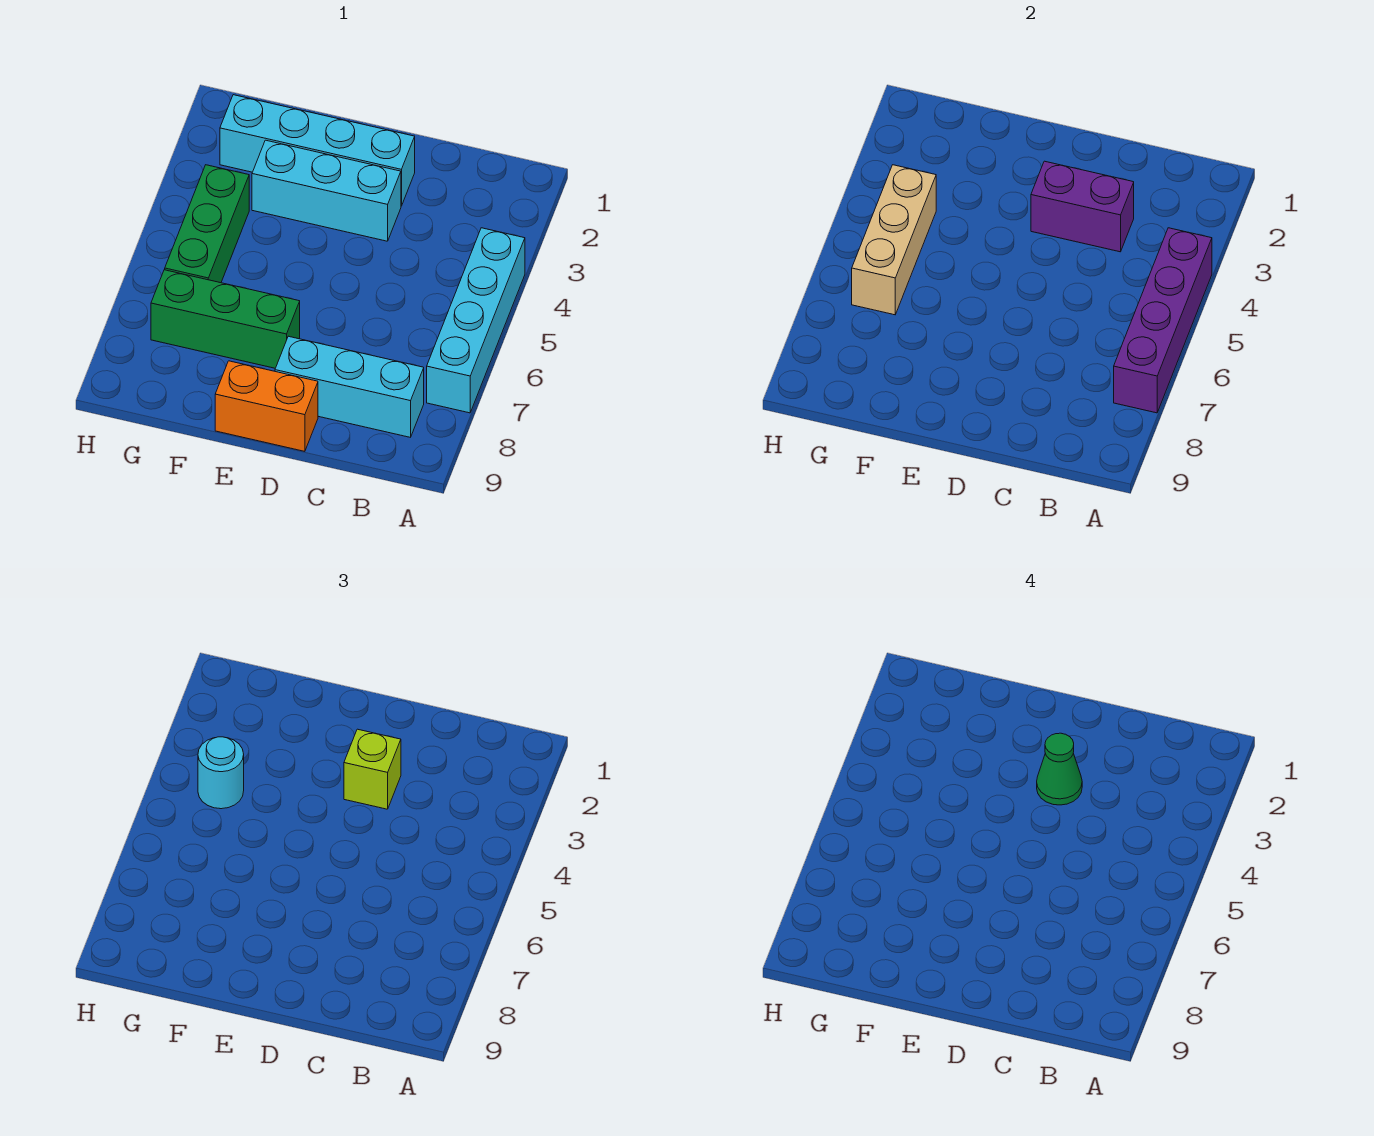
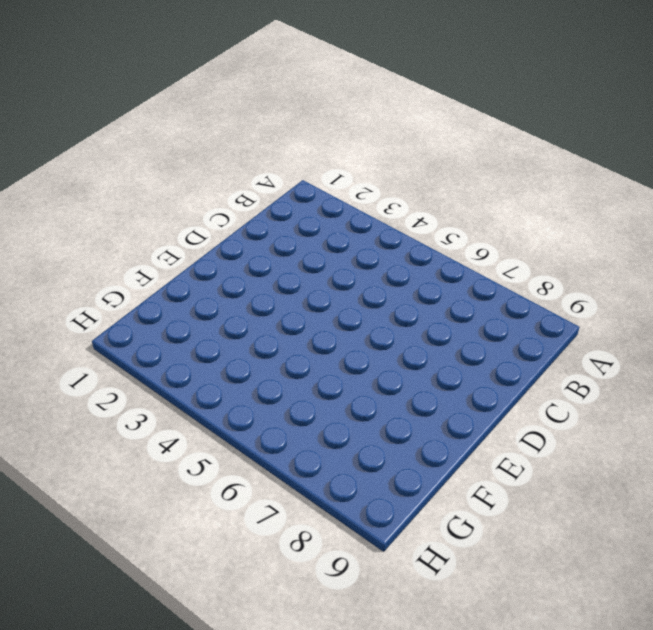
none -> cyan 1x4 brick [427,228,525,413]
none -> cyan 1x3 brick [275,336,424,437]
none -> cyan 1x4 brick [220,95,415,206]

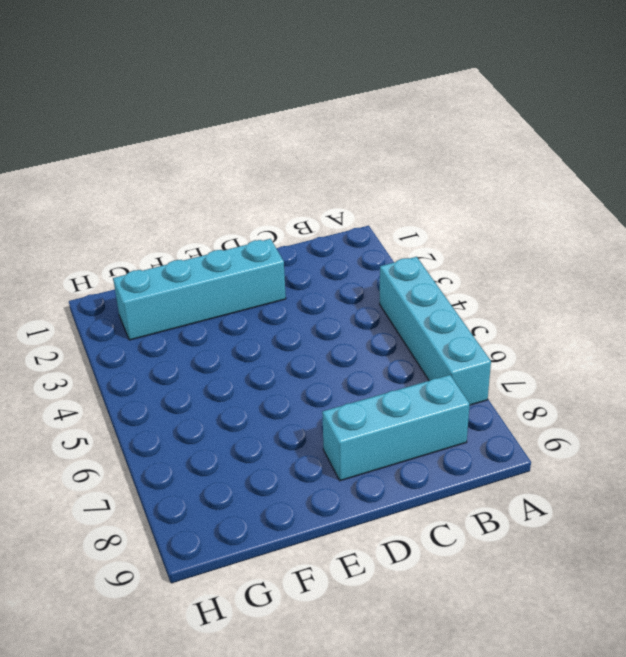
none -> cyan 1x3 brick [252,140,401,241]
none -> orange 1x2 brick [215,361,318,451]
none -> green 1x3 brick [151,270,300,368]

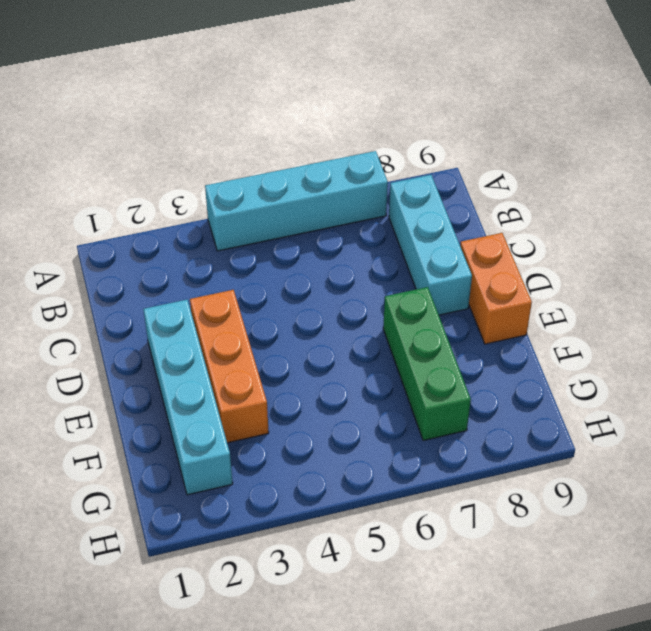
orange 1x3 brick [190,290,269,443] -> cyan 1x3 brick [252,140,401,241]
none -> green 1x3 brick [165,165,249,283]
none -> purple 1x4 brick [1114,228,1212,413]
none -> purple 1x2 brick [1031,161,1134,252]

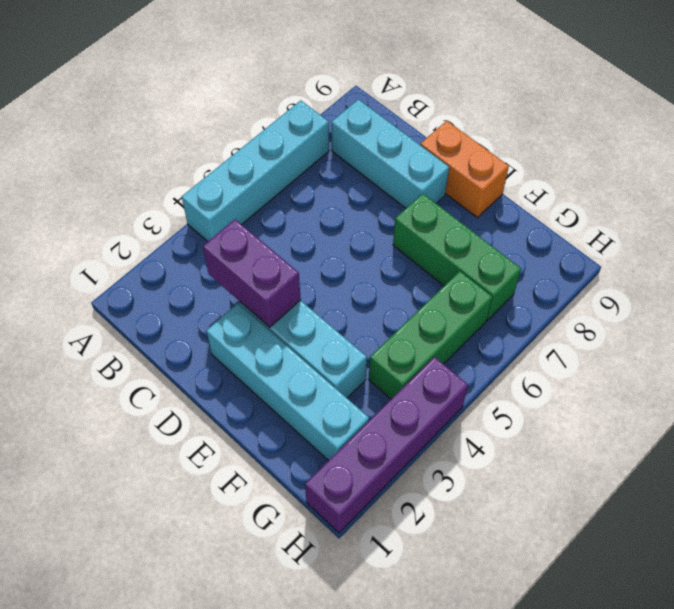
purple 1x4 brick [305,357,468,533] -> purple 1x4 brick moved to [1114,228,1212,413]
none -> tan 1x3 brick [852,165,936,315]
none -> lime 1x1 brick [344,729,401,809]
none -> cyan 1x1 round brick [198,737,244,809]

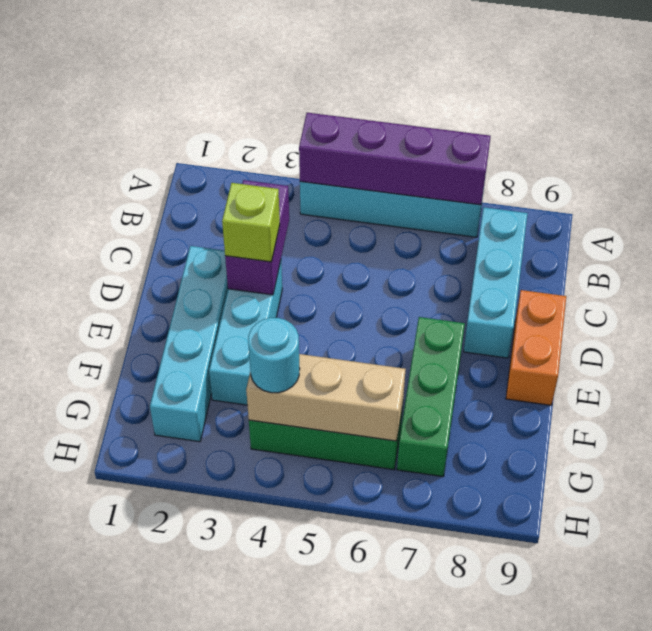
none -> green 1x1 cone [1037,733,1082,805]

